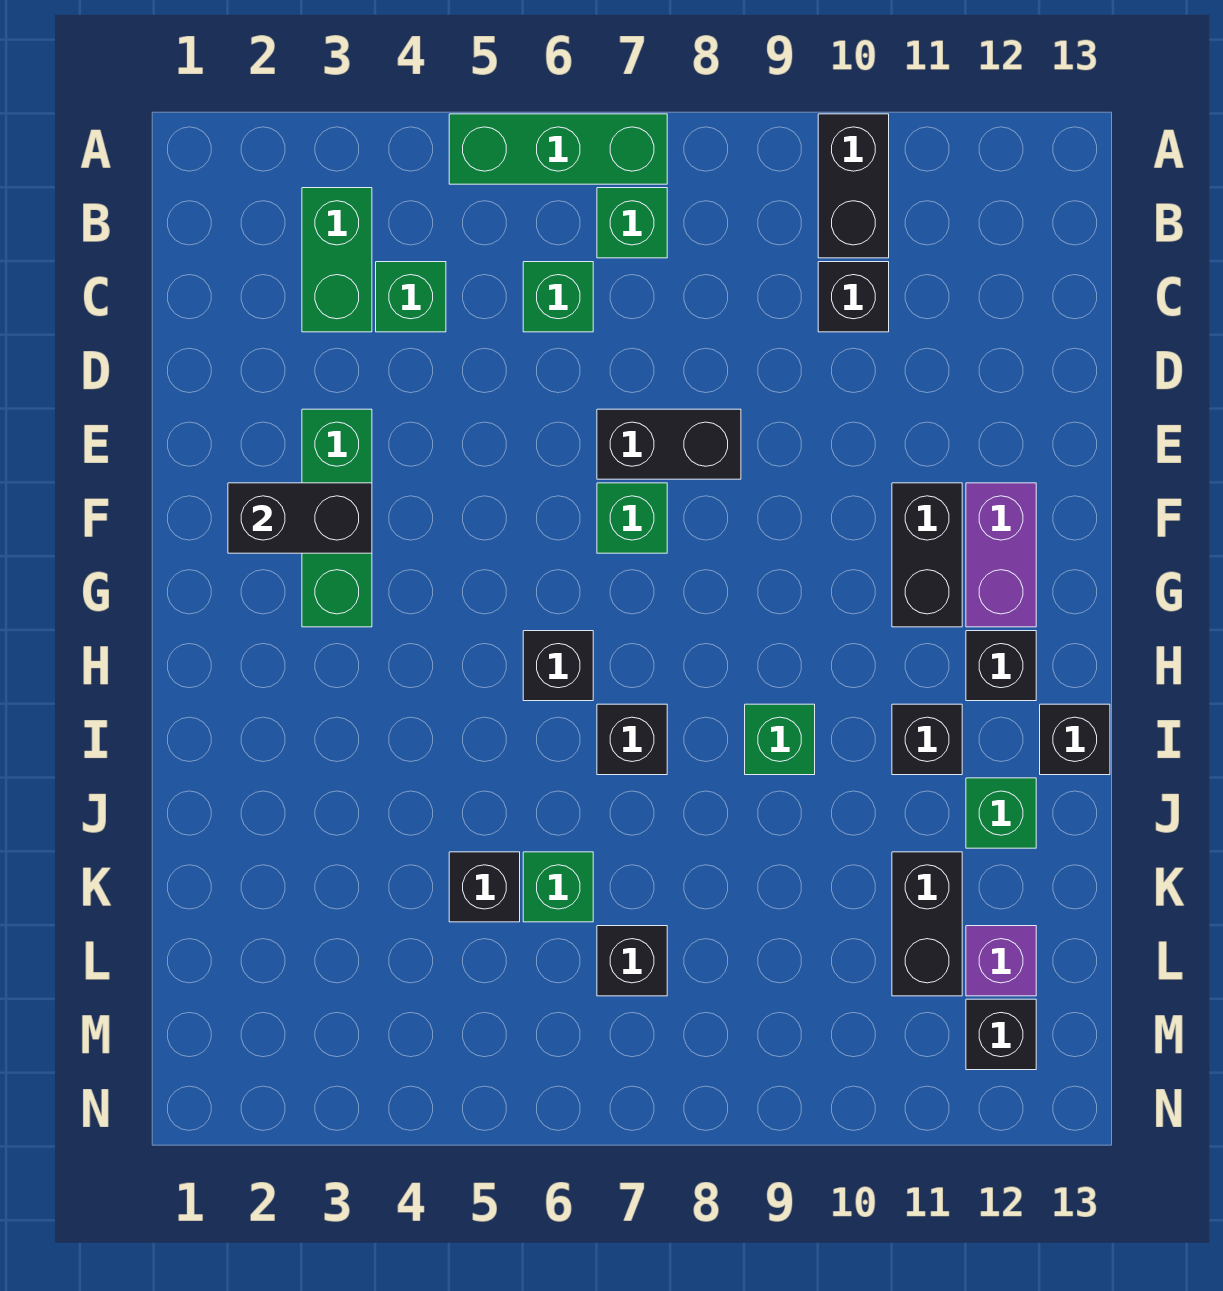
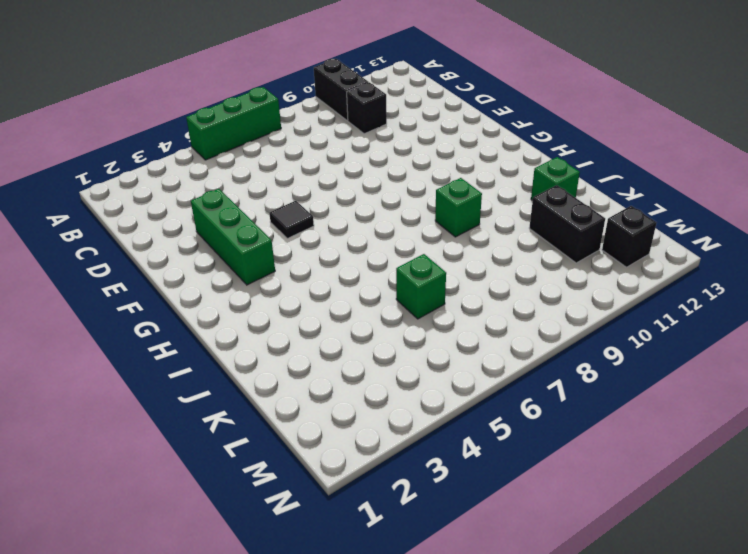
black 1x1 tile [269,201,314,238] -> none
none -> green 1x2 brick [302,188,372,332]
none -> green 1x1 brick [597,188,667,258]
none -> green 1x1 brick [376,262,446,332]

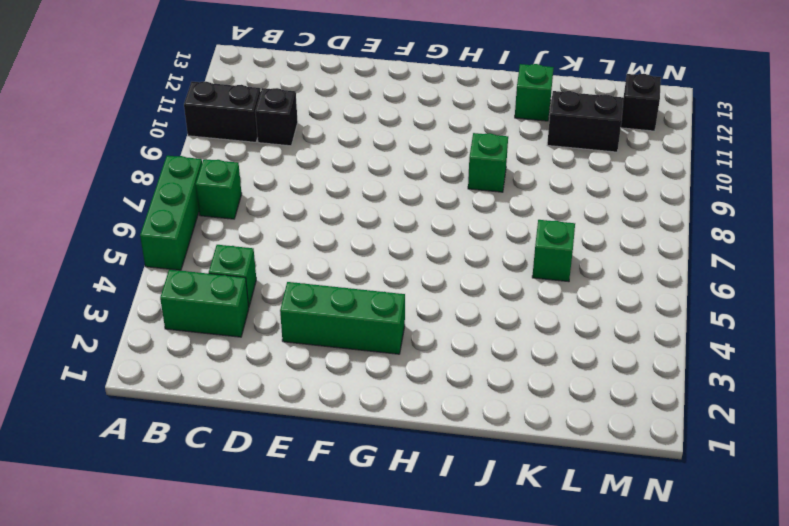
none -> green 1x1 brick [523,262,593,332]
none -> black 1x2 brick [597,409,741,479]
none -> green 1x1 brick [597,483,667,553]

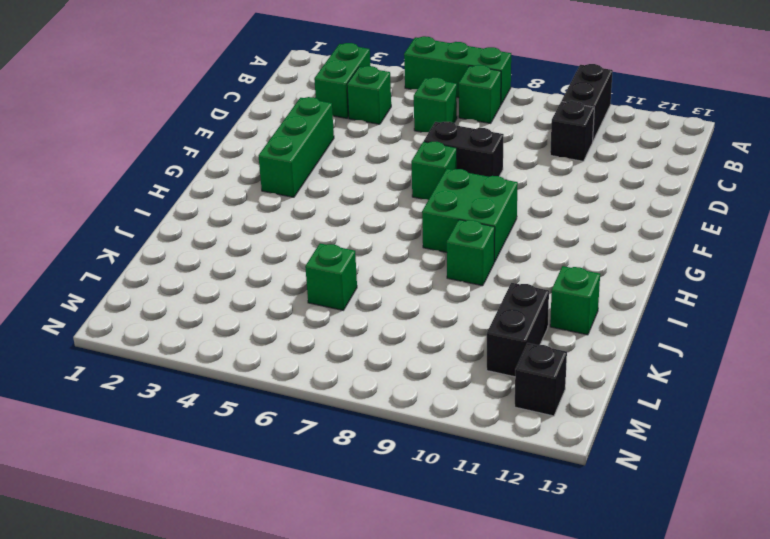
green 2x2 brick [422,169,518,262] -> none
none -> black 1x2 brick [892,483,962,627]
none -> purple 1x2 brick [966,483,1036,627]
none -> black 1x1 brick [523,631,593,701]

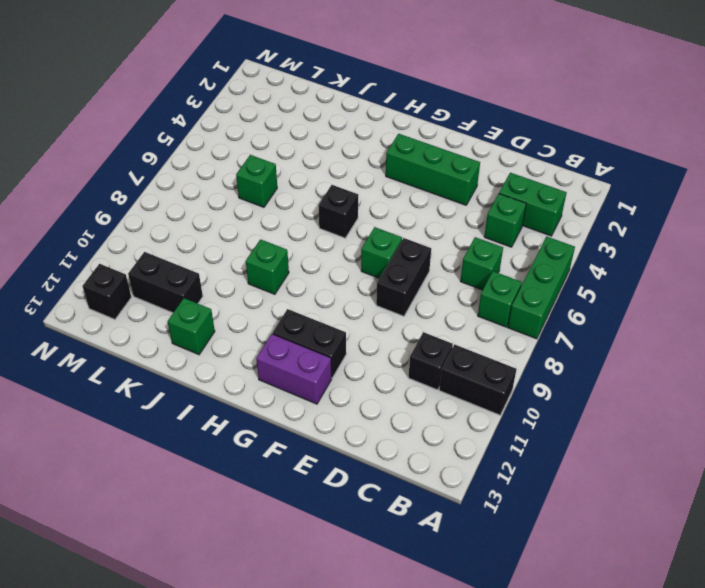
none -> black 1x1 brick [966,631,1036,701]
none -> black 1x1 brick [597,704,667,775]
none -> black 1x1 brick [892,704,962,775]

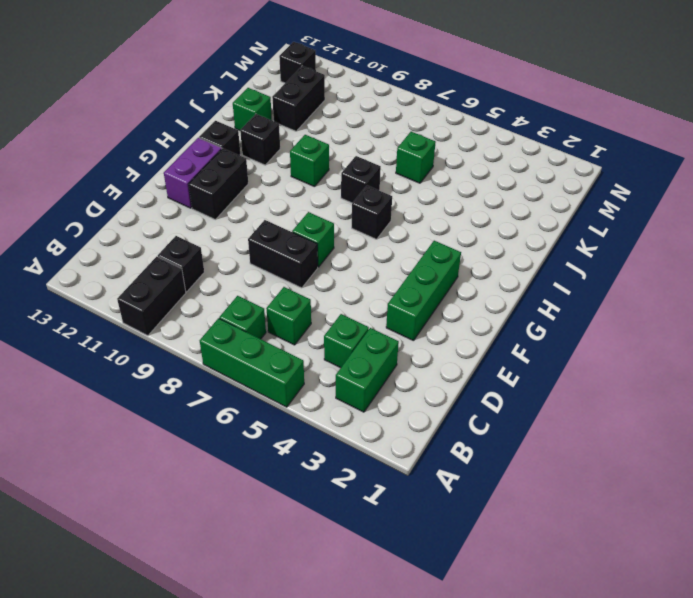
none -> black 1x1 brick [1040,704,1110,775]
none -> black 1x1 brick [449,852,520,922]
none -> black 1x1 brick [597,926,667,996]

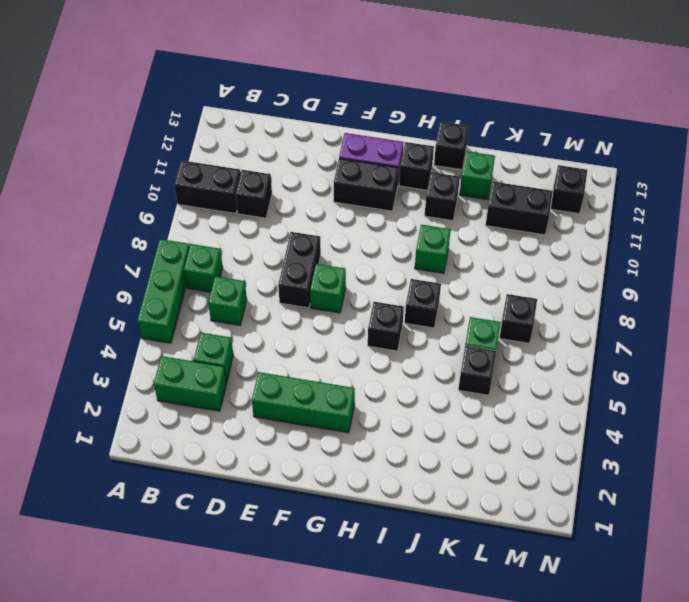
none -> purple 1x1 brick [966,926,1036,996]
none -> black 1x2 brick [228,483,372,553]

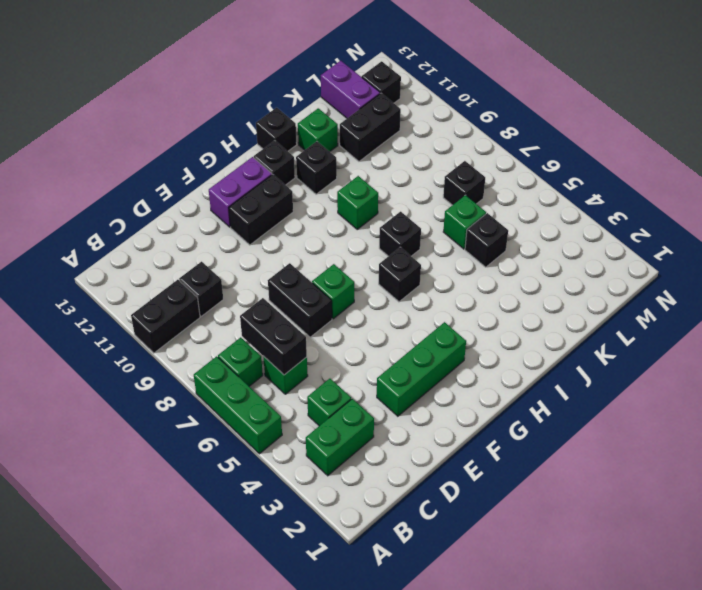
black 1x2 brick [240,298,307,375] -> black 1x2 brick moved to [228,483,372,553]
purple 1x2 brick [321,61,380,118] -> purple 1x1 brick [966,926,1036,996]

